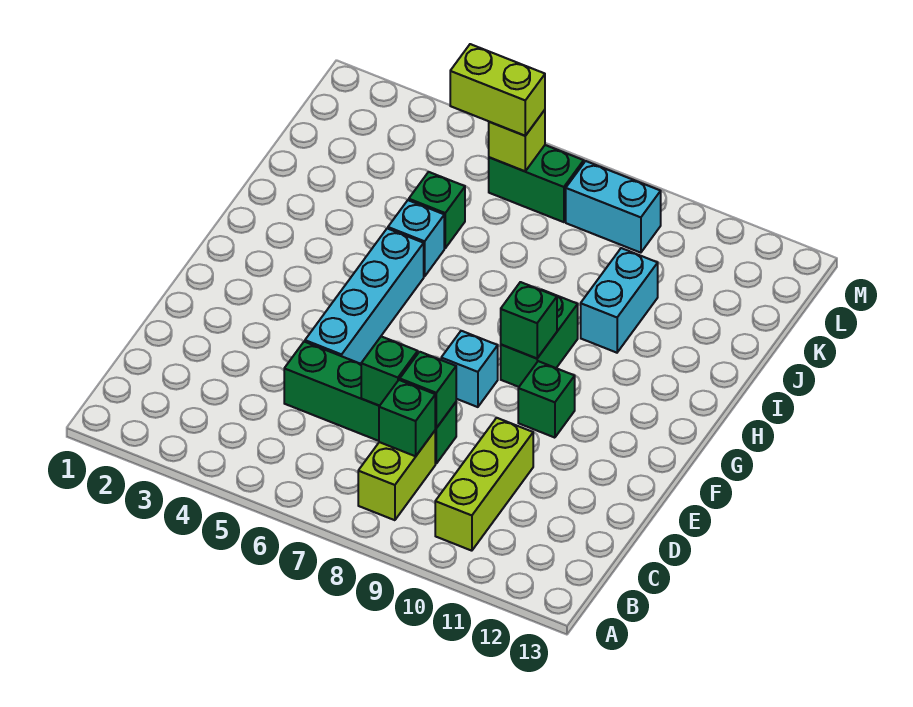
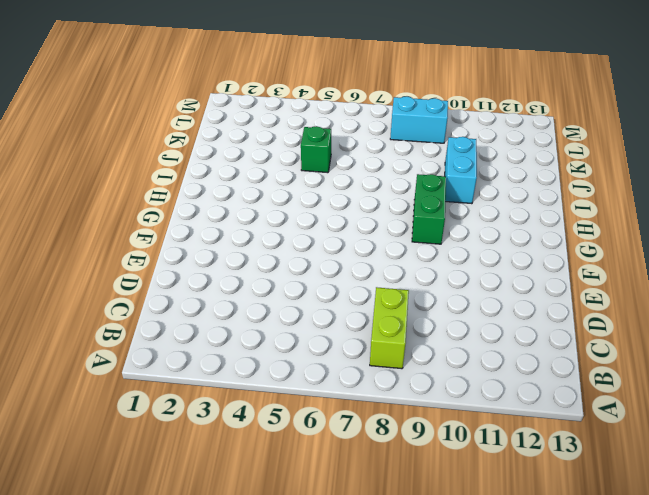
none -> lime 1x3 brick [435,418,533,551]
none -> green 1x4 brick [284,342,456,463]
none -> cyan 1x4 brick [305,229,424,364]

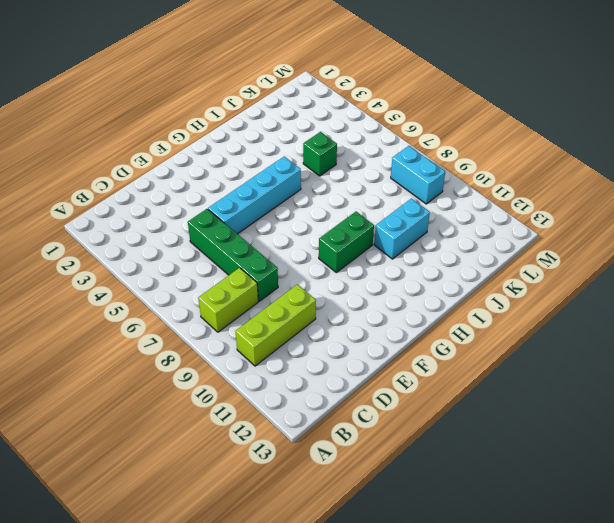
none -> cyan 1x1 brick [441,331,498,407]
none -> green 1x1 brick [518,361,575,438]
none -> cyan 1x1 brick [388,200,444,277]

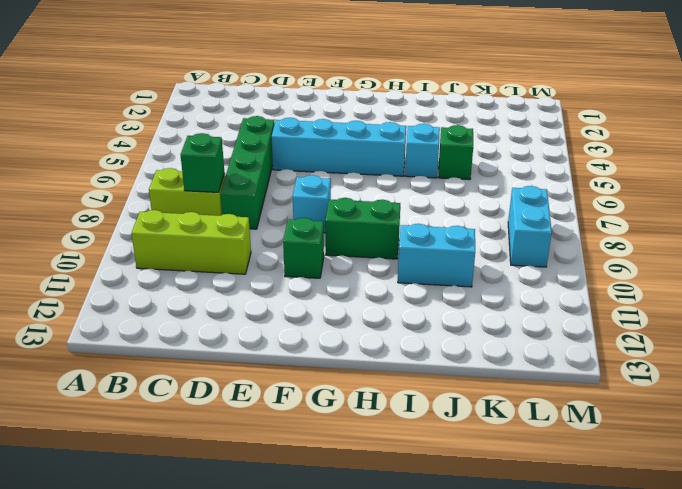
none -> green 1x2 brick [489,145,584,222]
none -> green 1x1 brick [361,336,418,406]
none -> green 1x1 brick [400,352,456,428]

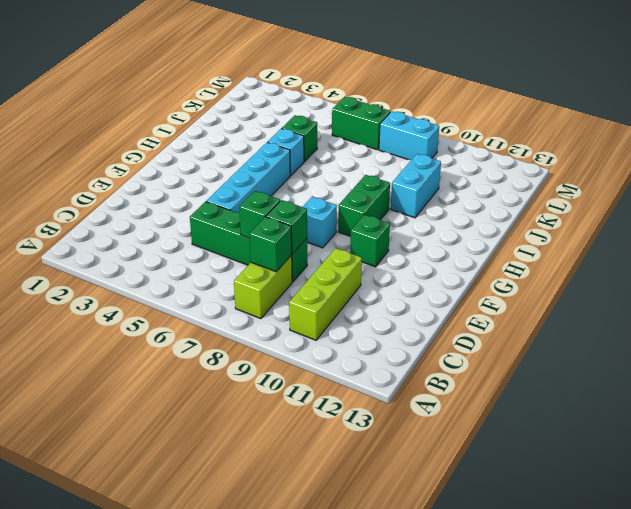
none -> green 1x1 brick [501,282,557,358]
none -> lime 1x1 brick [489,110,545,171]
none -> lime 1x2 brick [450,44,545,136]

